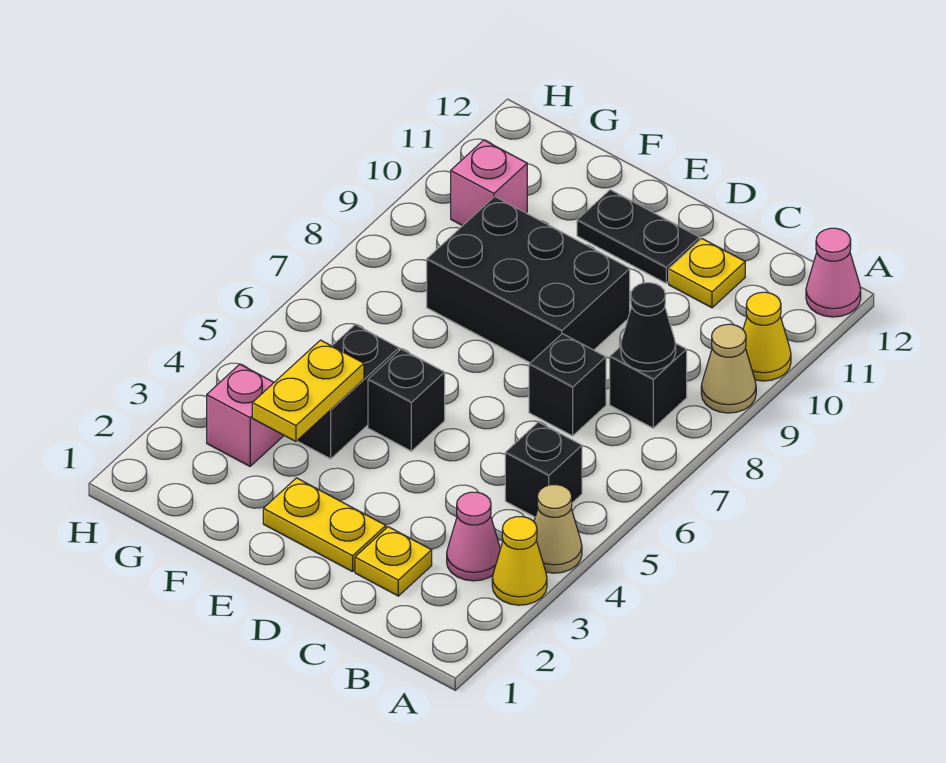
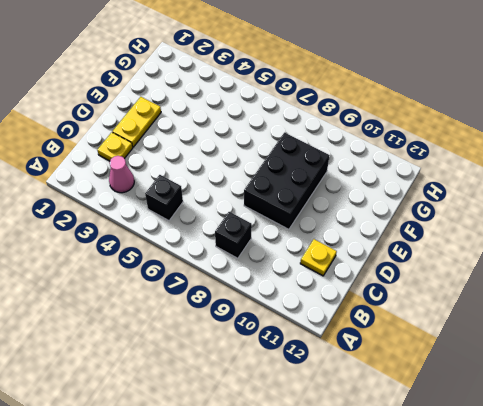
none -> yellow 1x1 cone [492,517,547,605]
none -> tan 1x1 cone [534,485,582,573]
none -> tan 1x1 cone [701,324,756,413]

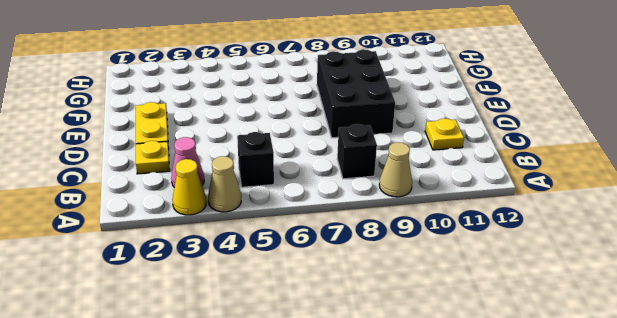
none -> yellow 1x1 cone [743,292,791,381]
none -> pink 1x1 cone [806,228,861,317]
none -> black 1x1 brick [529,334,606,436]

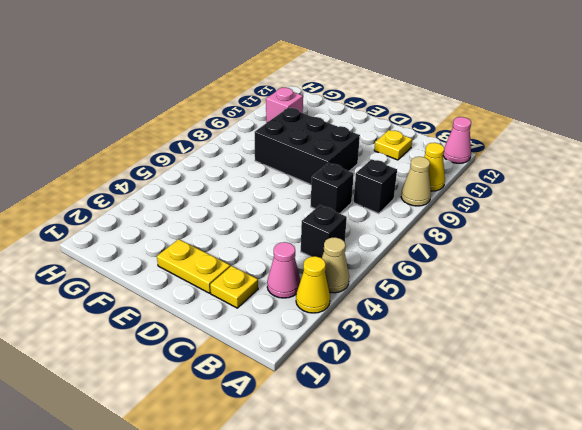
none -> black 1x2 plate [577,190,700,283]
none -> black 1x1 brick [368,349,445,451]
none -> black 1x2 brick [297,325,399,459]

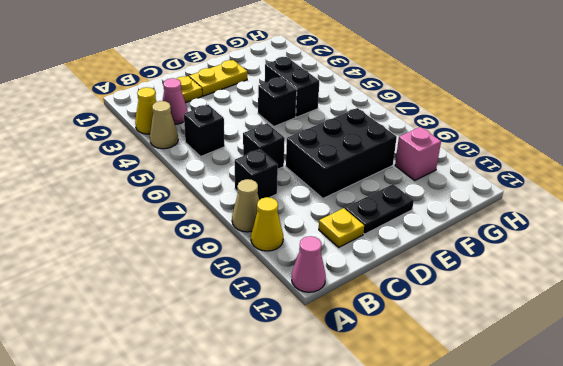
none -> pink 1x1 brick [207,364,283,466]
none -> black 1x1 cone [621,283,676,371]
none -> yellow 1x2 plate [252,340,364,441]

